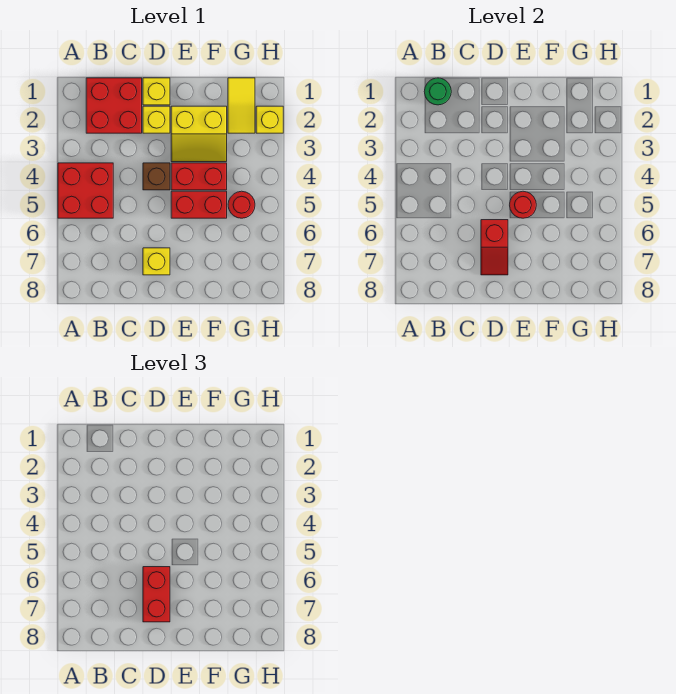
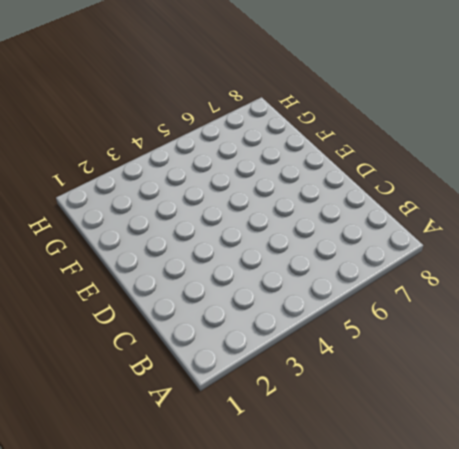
none -> red 2x2 brick [58,163,113,218]
none -> red 2x2 brick [86,78,142,133]
none -> yellow 1x1 brick [143,78,170,105]

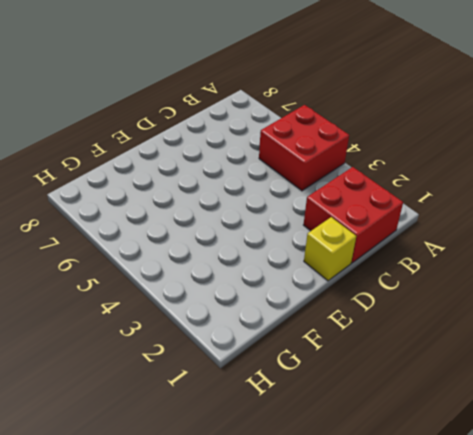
none -> yellow 1x1 brick [143,106,170,133]
none -> brown 1x1 brick [143,163,170,190]
none -> yellow 1x1 brick [143,248,170,275]

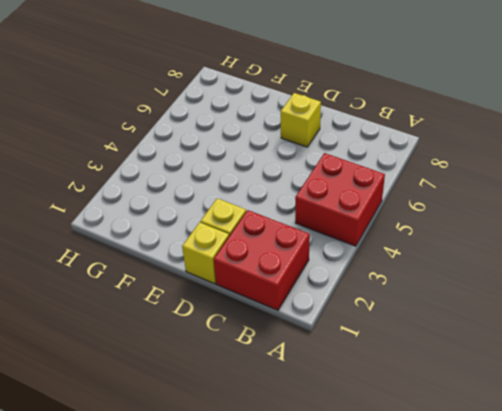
none -> brown 1x1 brick [143,163,170,190]
none -> yellow 2x2 slope [171,106,227,162]
none -> red 1x2 brick [171,163,227,190]

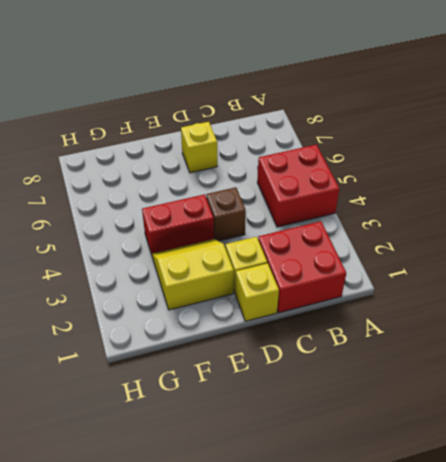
none -> red 1x2 brick [171,191,227,218]
none -> yellow 1x2 tile [228,78,255,133]
none -> red 1x1 round brick [228,191,255,218]

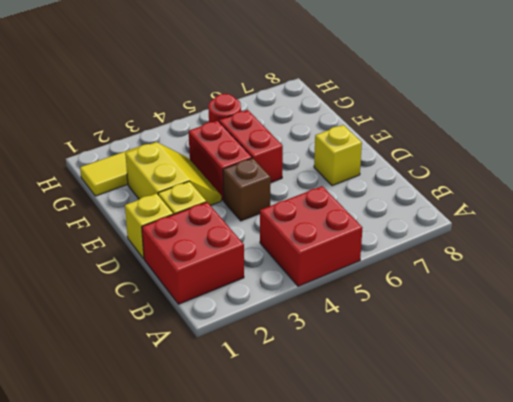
none -> yellow 1x1 brick [256,106,283,133]
none -> green 1x1 round brick [424,78,451,105]
none -> red 1x2 slope [481,220,508,275]

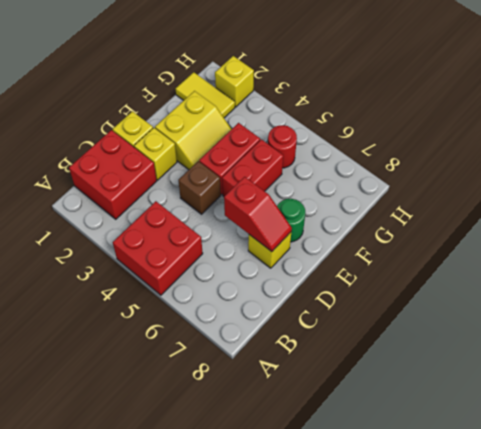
green 1x1 round brick [277,199,305,242] -> green 1x1 round brick moved to [424,78,451,105]
none -> red 1x1 round brick [510,191,536,218]
none -> red 1x2 brick [143,567,170,622]

